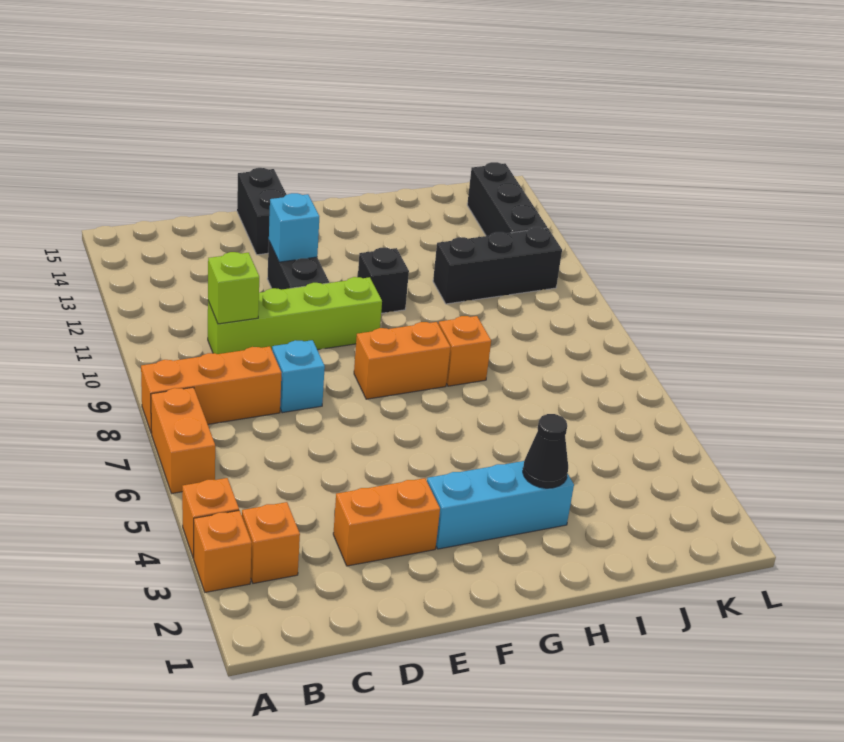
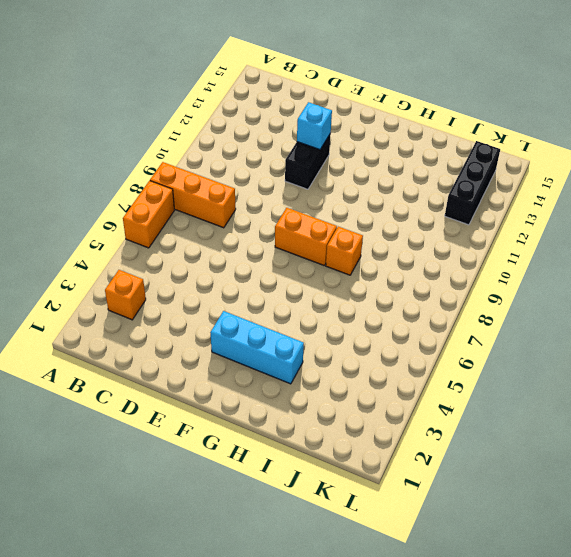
none -> orange 1x1 brick [194,510,252,592]
none -> orange 1x1 brick [182,478,239,558]
none -> lime 1x4 brick [208,277,382,354]

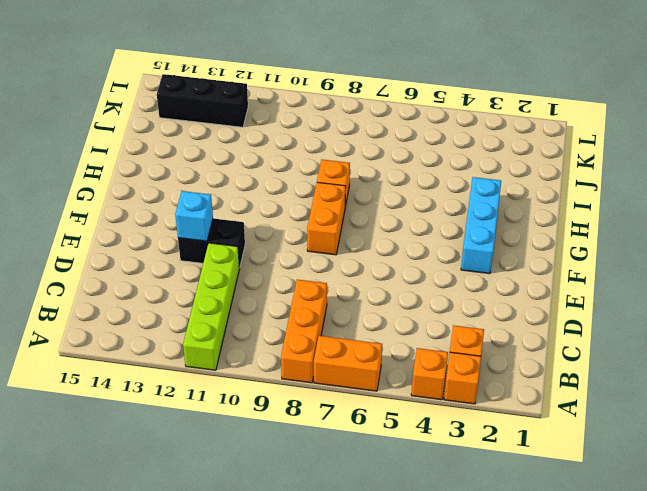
lime 1x4 brick [183,243,239,370] -> lime 1x4 brick moved to [208,277,382,354]
none -> orange 1x2 brick [333,478,440,566]
none -> cyan 1x1 brick [272,340,325,413]
none -> black 1x2 brick [237,168,287,255]

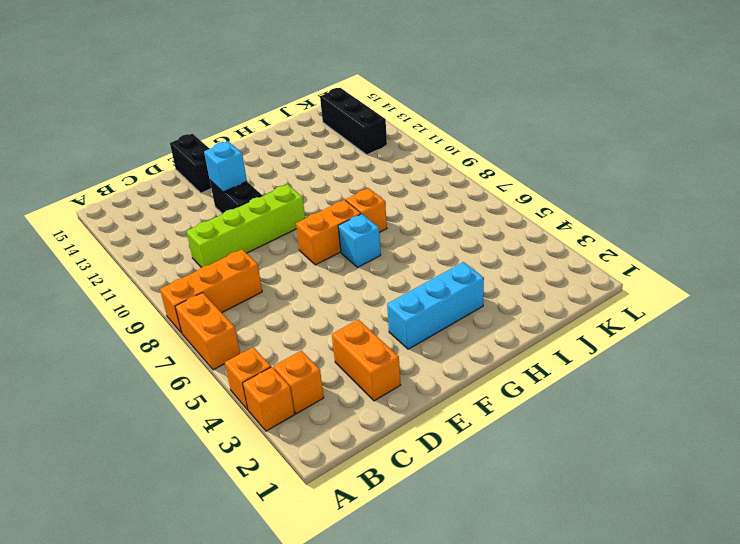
orange 1x2 brick [332,320,400,401] -> orange 1x2 brick turned to [333,478,440,566]
cyan 1x1 brick [338,214,381,267] -> cyan 1x1 brick moved to [272,340,325,413]
none -> black 1x1 brick [358,248,409,313]
none -> black 1x3 brick [433,227,562,304]
none -> lime 1x1 brick [208,252,259,324]

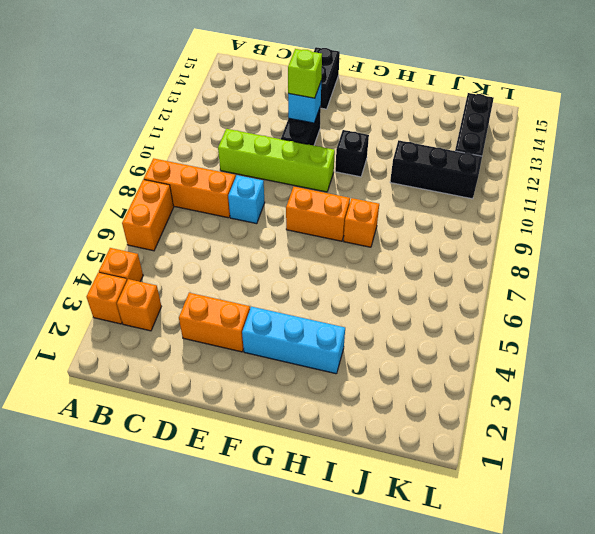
lime 1x1 brick [288,49,322,98] -> lime 1x1 brick moved to [208,252,259,324]
none -> black 1x1 cone [523,414,568,488]

